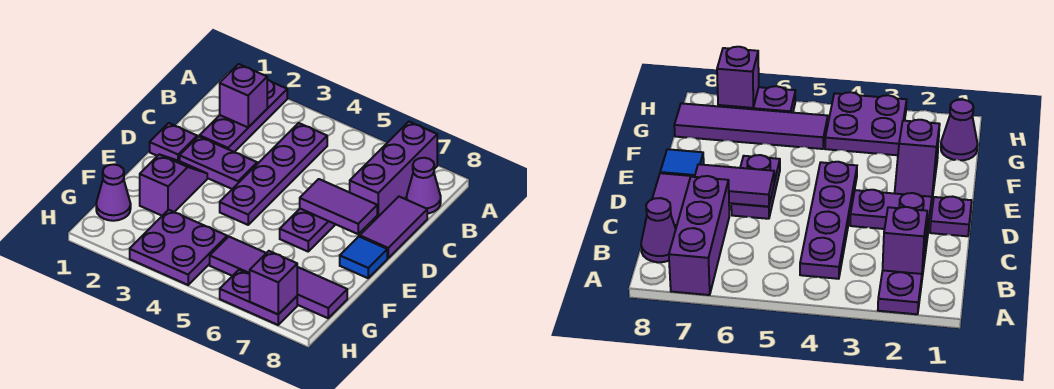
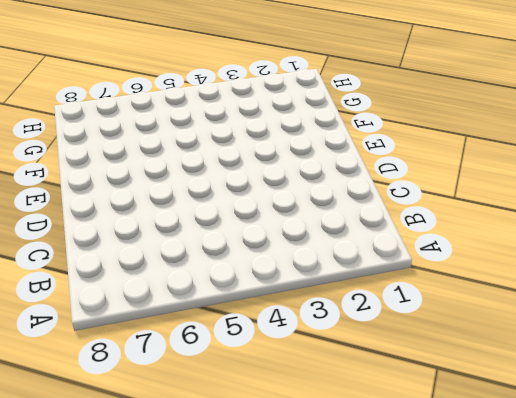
none -> purple 1x3 plate [200,80,287,152]
none -> purple 1x3 brick [350,122,437,223]
none -> purple 1x4 plate [220,123,327,225]

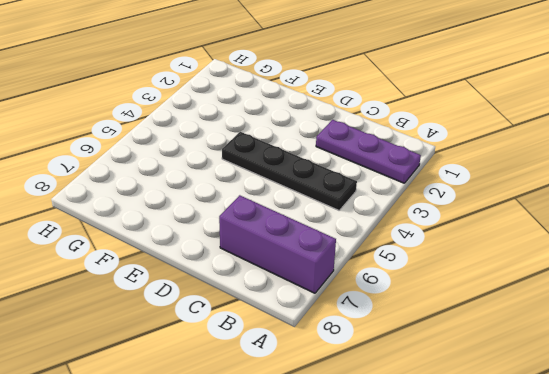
black 1x4 plate [222,132,357,210] -> purple 1x4 plate [220,123,327,225]
none -> purple 1x1 cone [406,158,441,214]
none -> purple 1x2 tile [360,197,427,258]
none -> purple 1x1 plate [150,123,197,161]

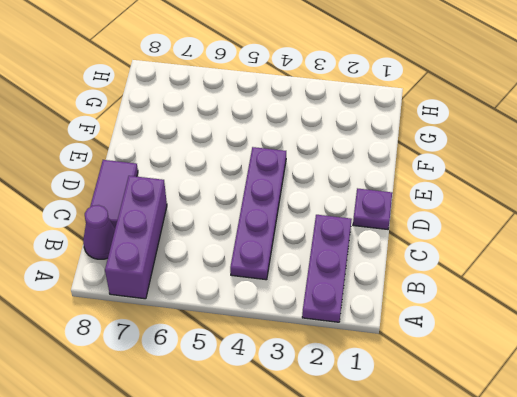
none -> purple 1x2 plate [180,136,257,189]
none -> purple 1x2 plate [280,209,336,251]
none -> purple 1x2 slope [140,154,207,216]

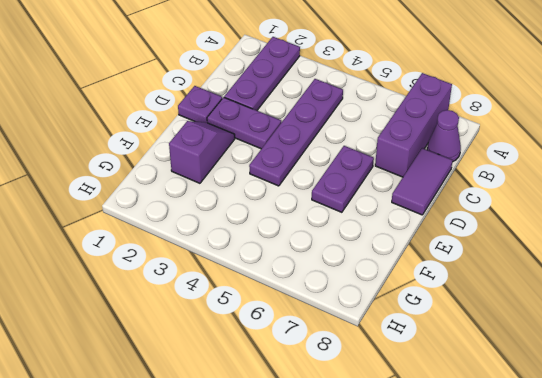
none -> blue 1x1 tile [340,236,387,278]
none -> purple 1x1 cone [96,164,131,221]
none -> purple 2x2 plate [130,210,227,285]

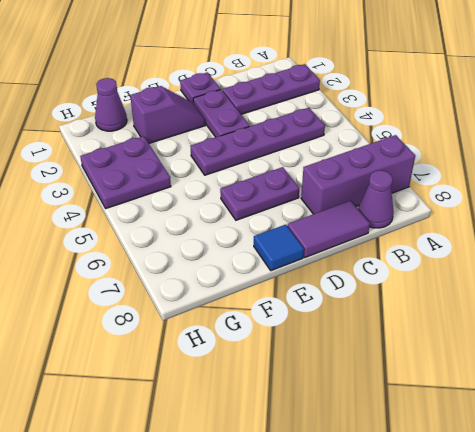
none -> purple 1x4 tile [210,237,347,318]
none -> purple 1x2 plate [220,270,297,325]
none -> purple 1x1 brick [220,64,267,127]

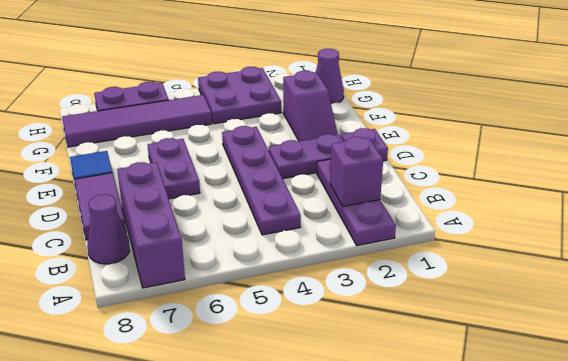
none -> purple 1x2 tile [300,179,377,234]
none -> purple 1x1 brick [250,251,297,314]

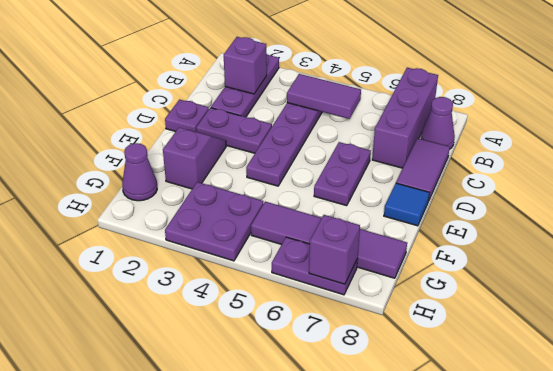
purple 1x2 tile [287,74,361,119] -> purple 1x2 tile moved to [300,179,377,234]

